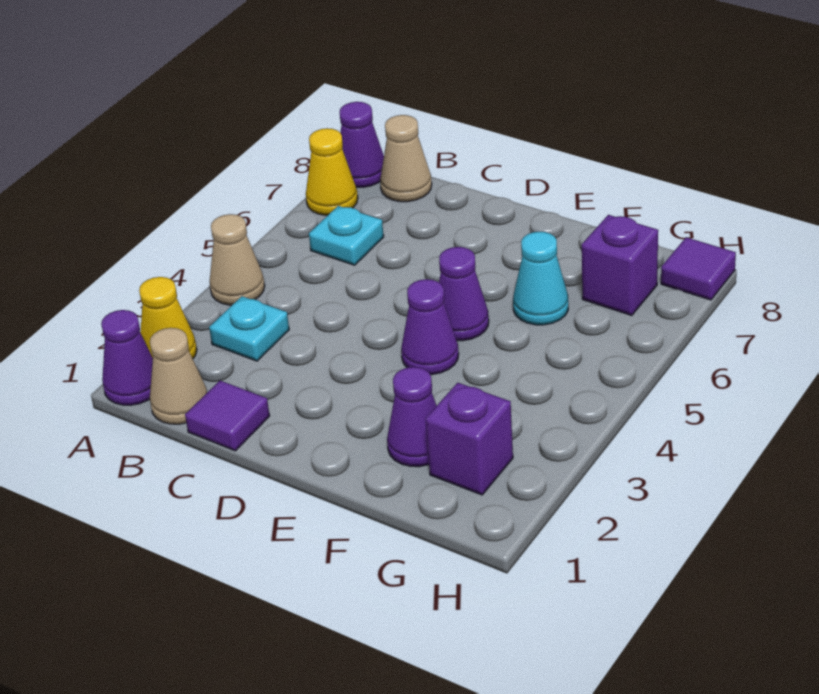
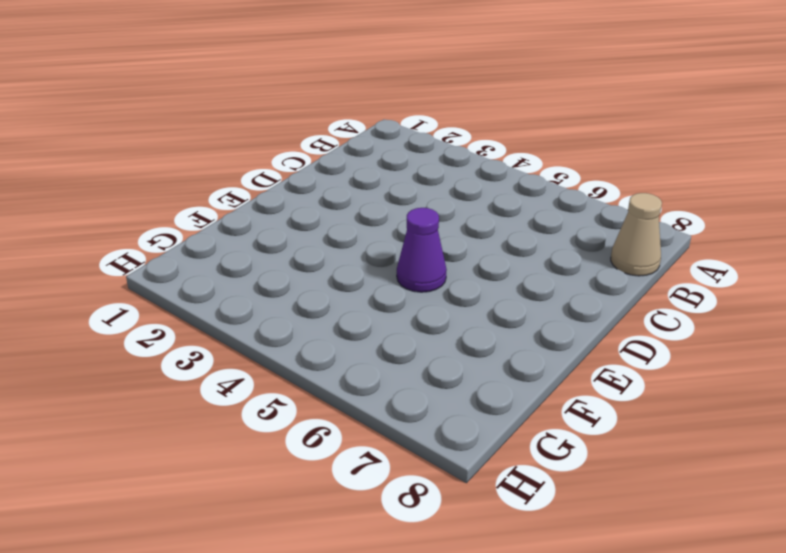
none -> purple 1x1 cone [101,310,153,405]
none -> yellow 1x1 cone [139,277,197,359]
none -> tan 1x1 cone [210,214,265,305]

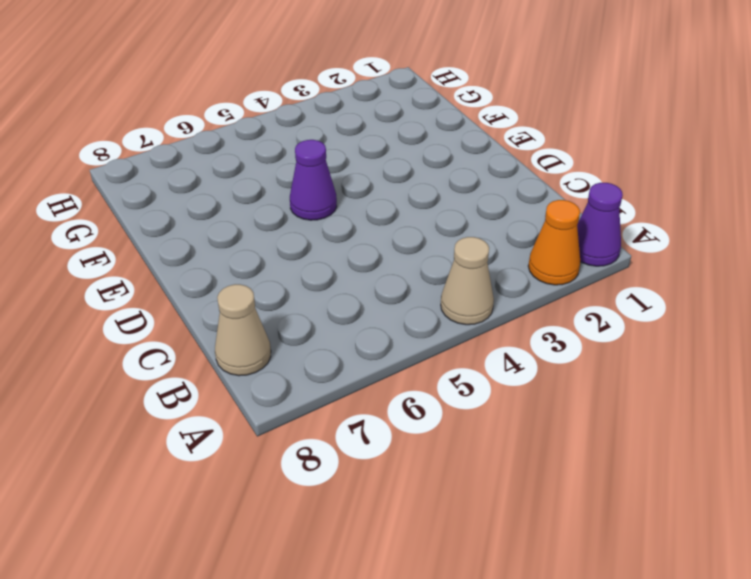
orange 1x1 cone [528,200,580,285] -> yellow 1x1 cone [139,277,197,359]
none -> yellow 1x1 cone [306,128,358,215]
none -> purple 1x1 cone [340,102,384,187]
none -> tan 1x1 cone [150,328,207,424]

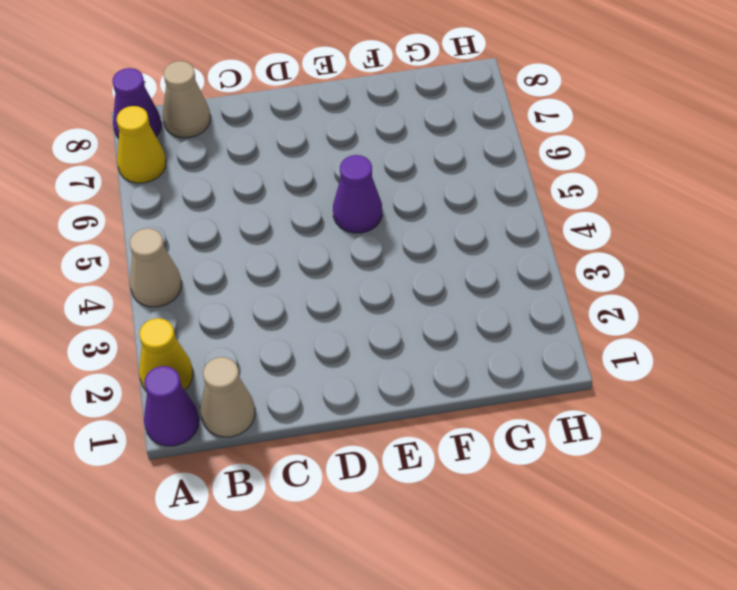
none -> cyan 1x1 plate [209,296,289,361]
none -> cyan 1x1 plate [309,206,384,265]
none -> purple 1x1 tile [185,381,270,451]

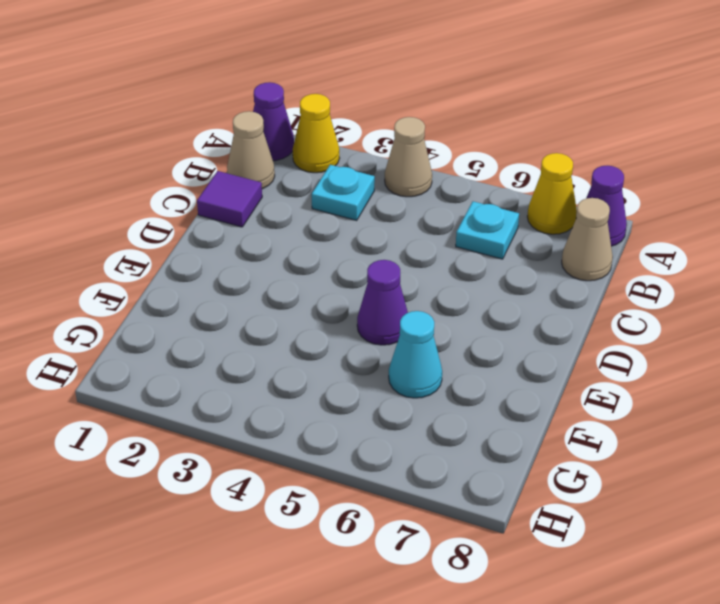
none -> purple 1x1 cone [401,279,459,375]
none -> purple 1x1 cone [387,367,436,467]
none -> purple 1x1 brick [426,383,513,495]

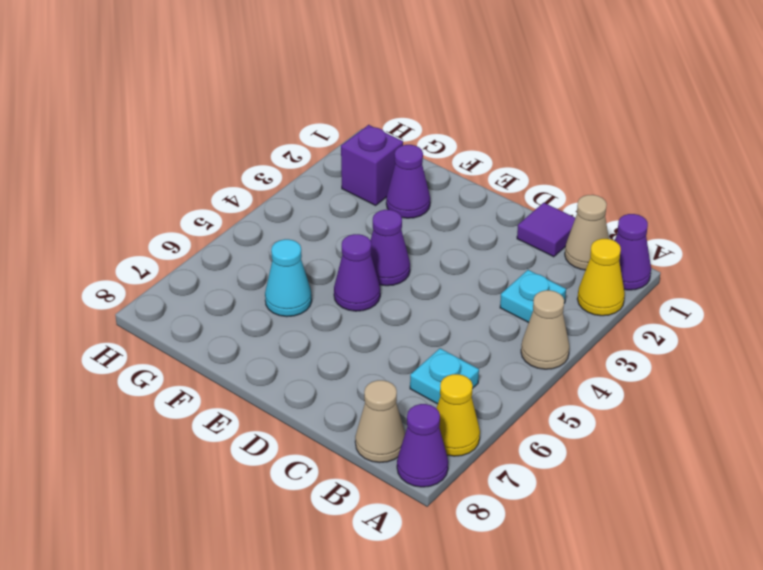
none -> purple 1x1 brick [582,215,658,315]
none -> purple 1x1 tile [661,237,736,300]

